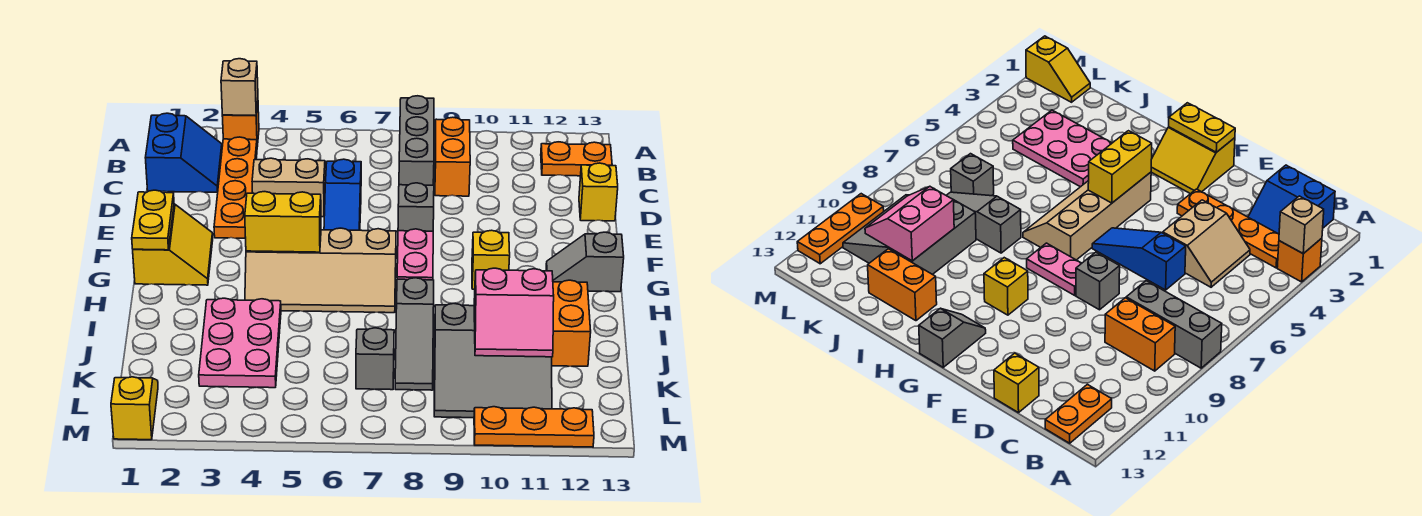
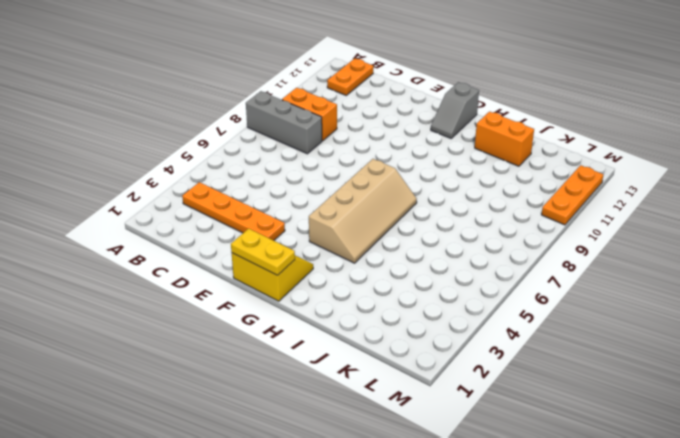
none -> orange 1x1 brick [222,101,259,147]
none -> blue 2x2 slope [145,113,222,192]
none -> tan 2x2 slope [252,158,326,217]

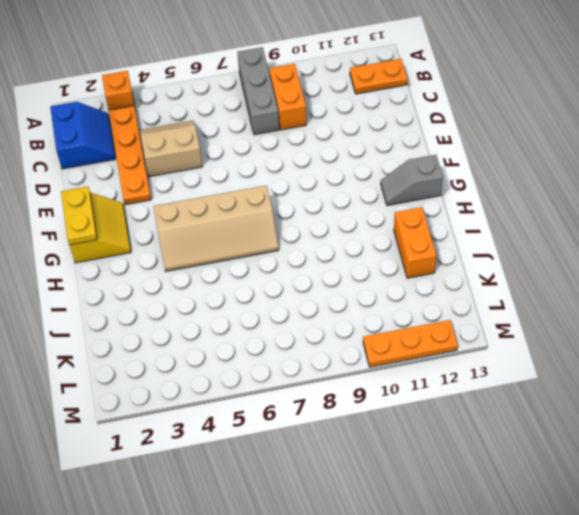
none -> blue 1x3 slope [324,159,361,230]
none -> yellow 1x1 brick [579,163,618,221]
none -> grey 1x1 brick [398,183,434,231]

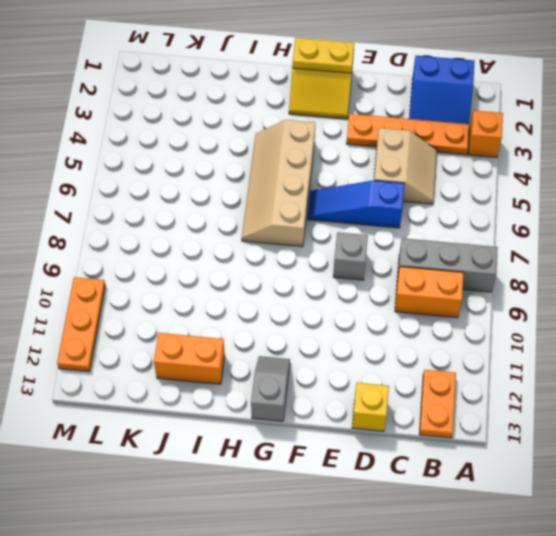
none -> pink 1x2 plate [397,229,433,280]
none -> yellow 1x1 brick [472,230,510,289]
none -> pink 2x3 plate [199,298,281,388]

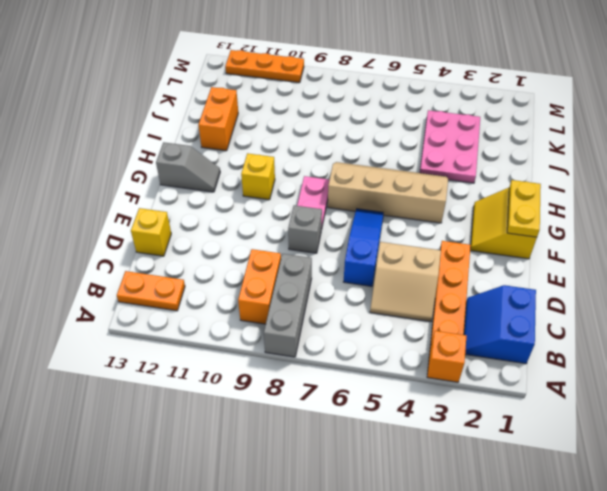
none -> grey 1x3 slope [395,278,434,390]
none -> grey 3x3 slope [434,303,552,418]
none -> grey 1x1 brick [356,328,394,390]

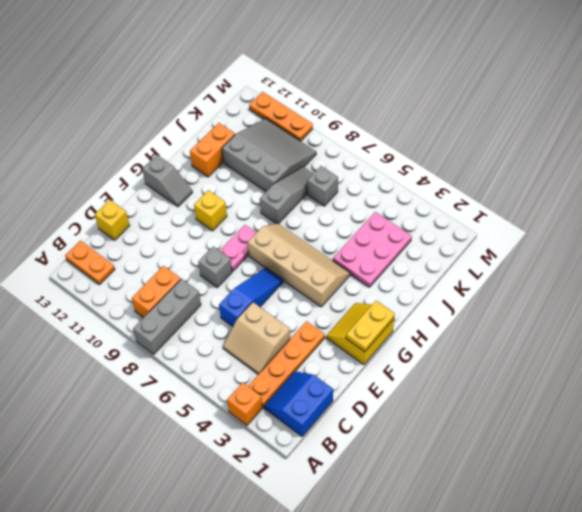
none -> yellow 1x2 slope [111,377,158,440]
none -> tan 1x1 brick [221,59,258,115]
none -> yellow 1x2 brick [245,192,321,252]

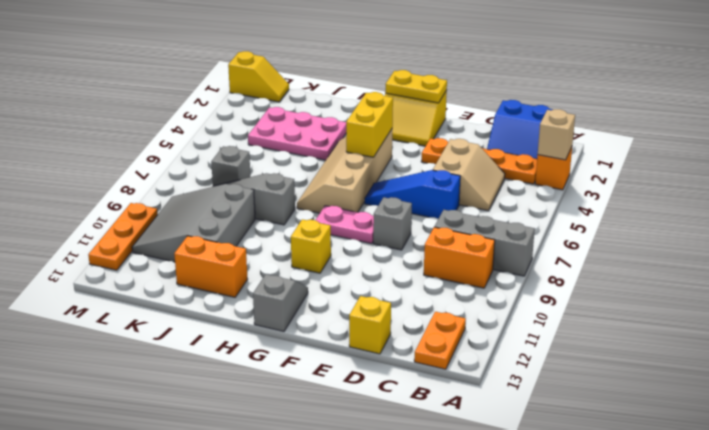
none -> pink 2x2 slope [474,268,554,357]

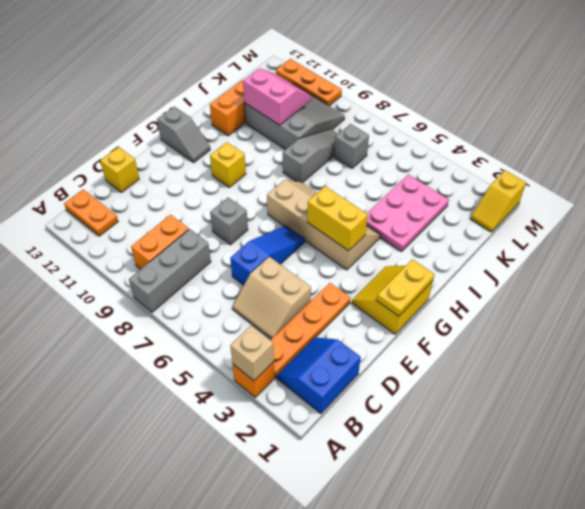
none -> pink 1x2 plate [397,229,433,280]

